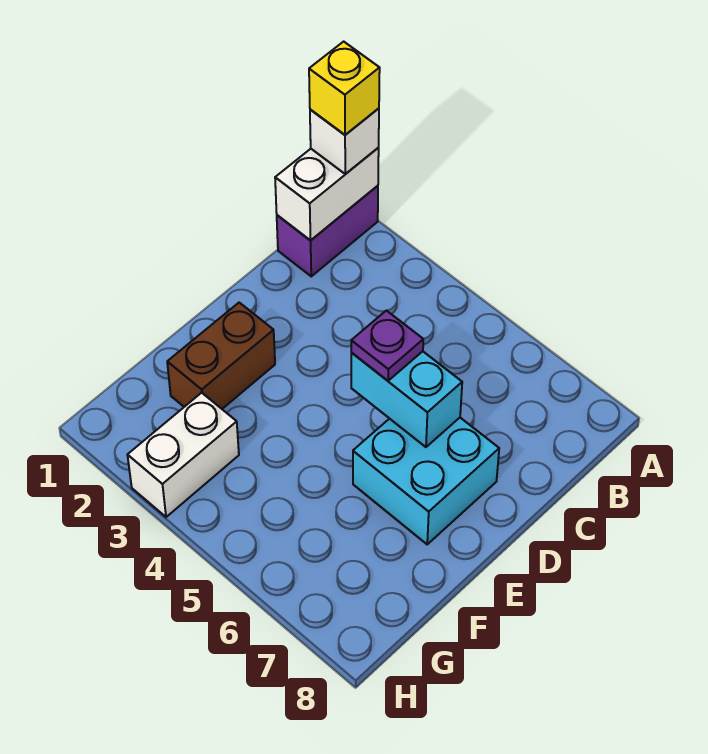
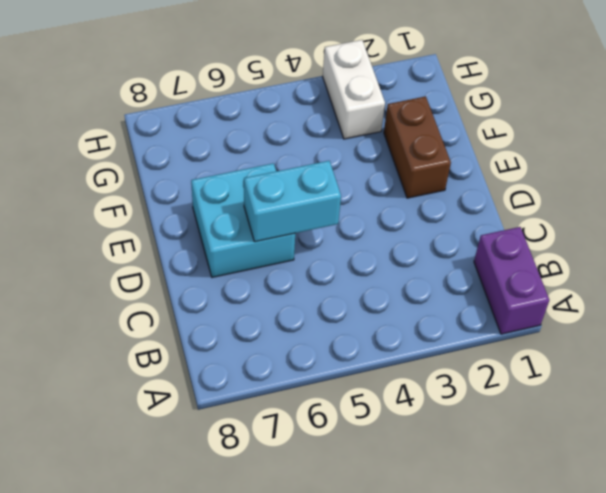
none -> white 1x2 brick [275,148,379,241]
none -> white 1x1 brick [310,108,379,174]

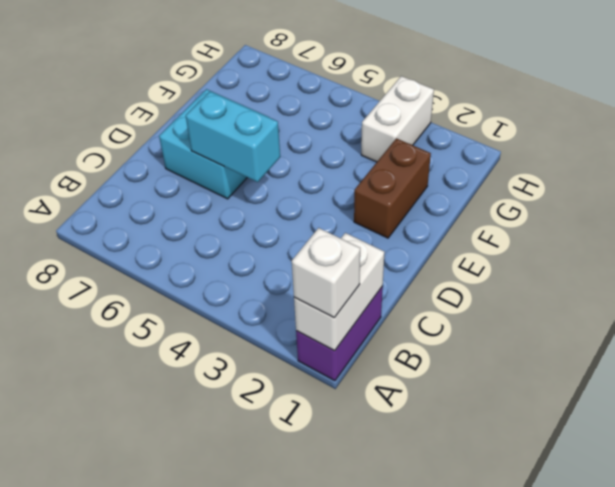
none -> purple 1x1 plate [351,311,423,381]
none -> yellow 1x1 brick [309,42,380,135]

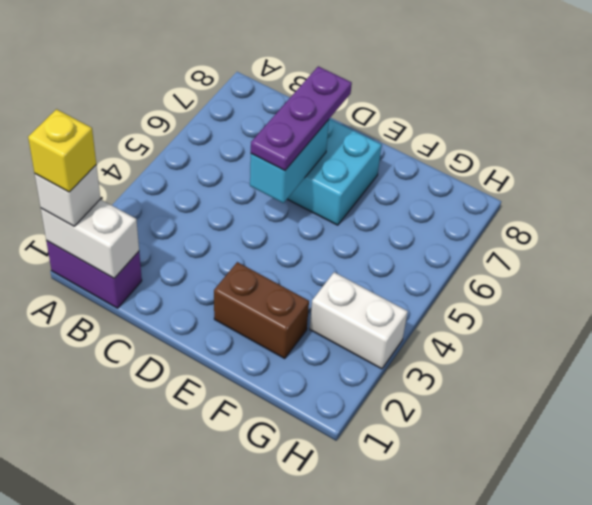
purple 1x3 plate [251,66,352,171] -> purple 1x1 plate [351,311,423,381]

